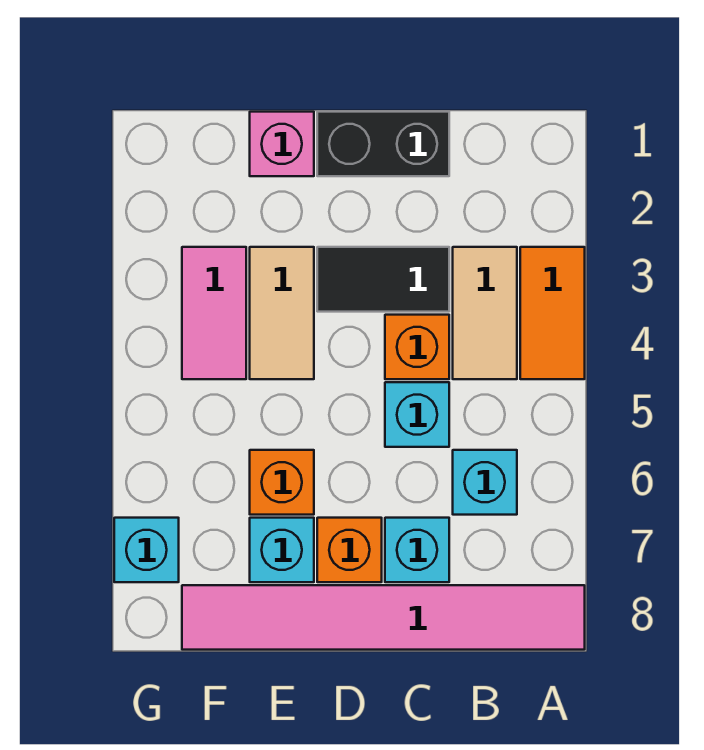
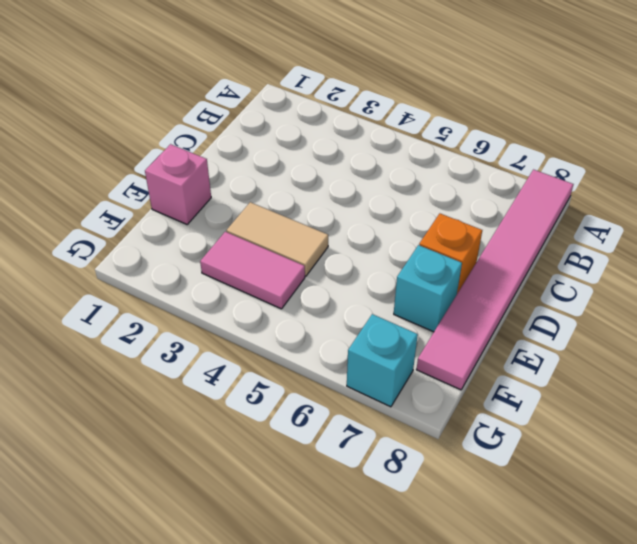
none -> orange 1x2 tile [520,247,585,379]
none -> tan 1x2 tile [453,247,517,379]
none -> cyan 1x1 brick [453,450,517,515]

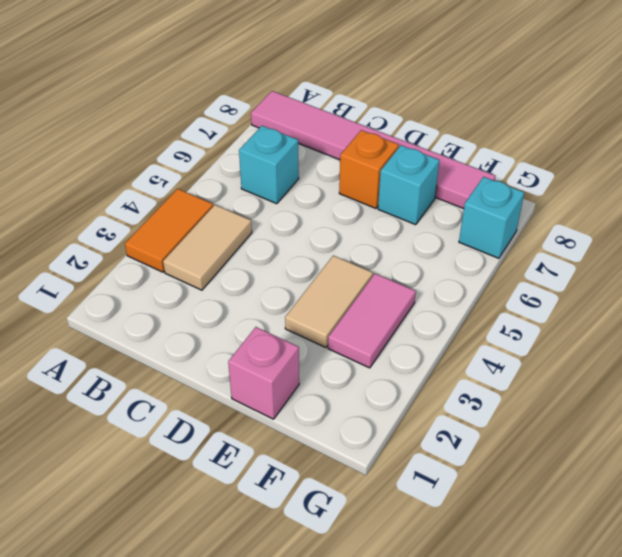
none -> black 1x2 brick [317,112,449,176]
none -> black 1x2 tile [317,247,449,312]
none -> orange 1x1 brick [385,315,449,379]

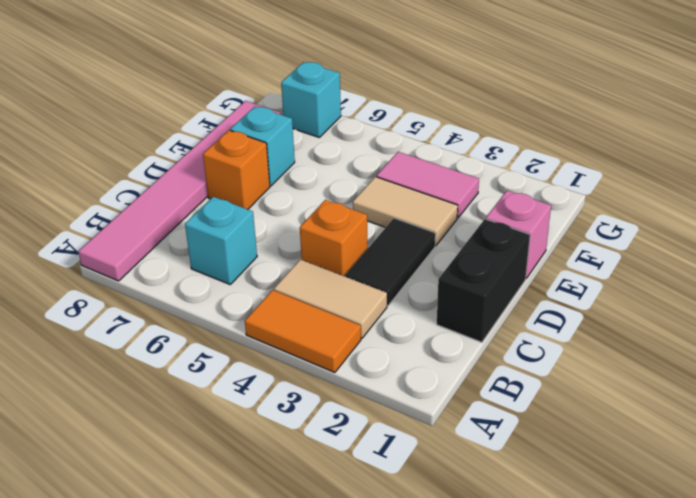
none -> cyan 1x1 brick [385,382,449,447]
none -> cyan 1x1 brick [385,518,449,582]
none -> orange 1x1 brick [250,450,314,515]

